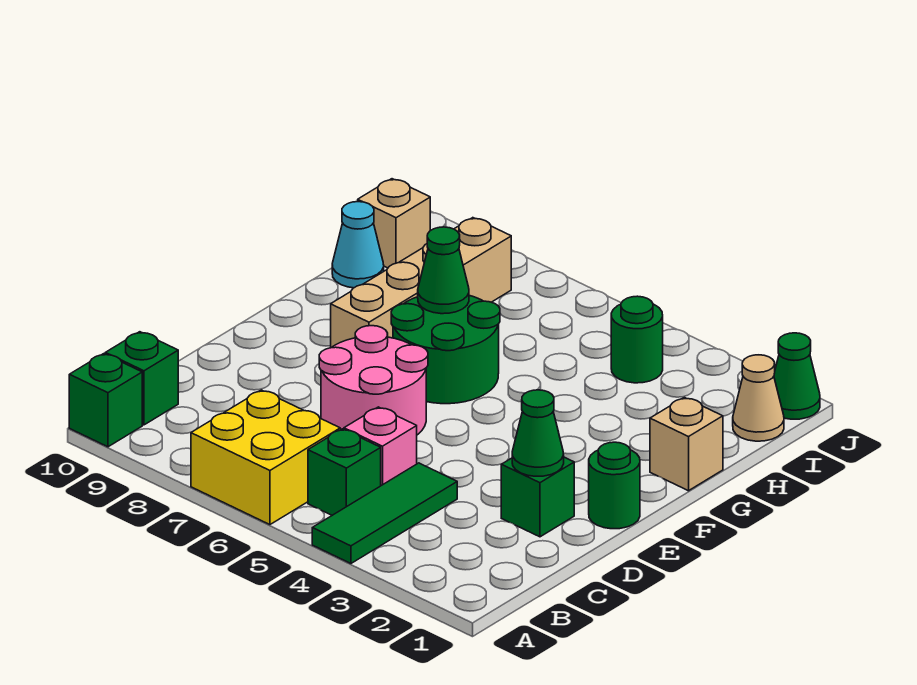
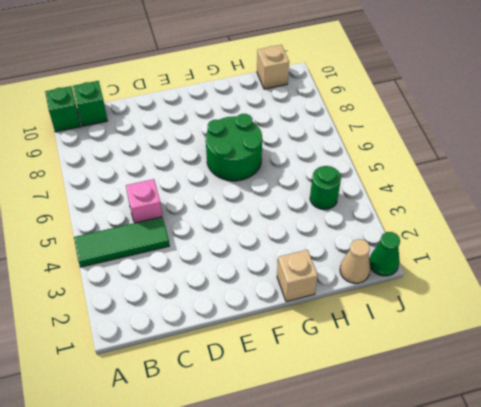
none -> yellow 2x2 brick [191,390,340,525]
none -> green 1x1 brick [308,429,381,515]
none -> green 1x1 brick [501,457,574,537]

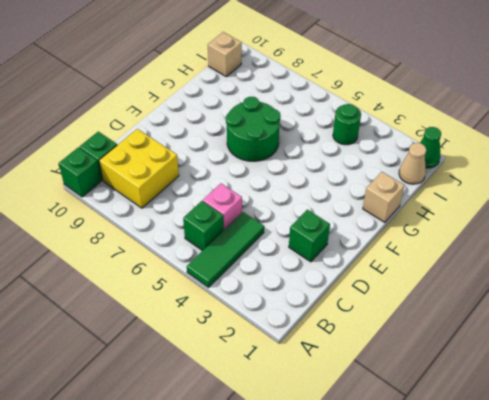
yellow 2x2 brick [99,129,179,208] -> yellow 2x2 brick moved to [191,390,340,525]
none -> pink 2x2 round brick [319,326,428,435]
none -> green 1x1 round brick [589,442,640,529]
none -> tan 1x4 brick [331,218,511,348]

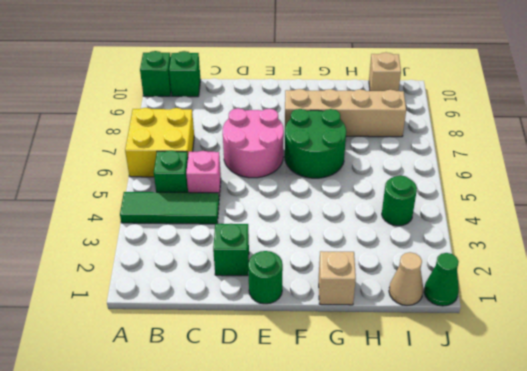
none -> cyan 1x1 cone [332,202,384,288]
none -> green 1x1 cone [512,390,564,476]
none -> green 1x1 cone [418,227,469,314]

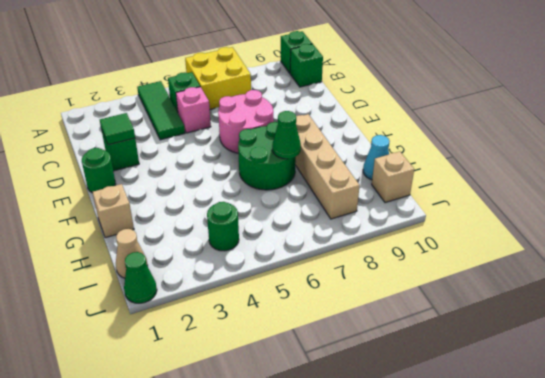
green 1x1 tile [100,113,135,145] -> green 1x1 cone [512,390,564,476]

